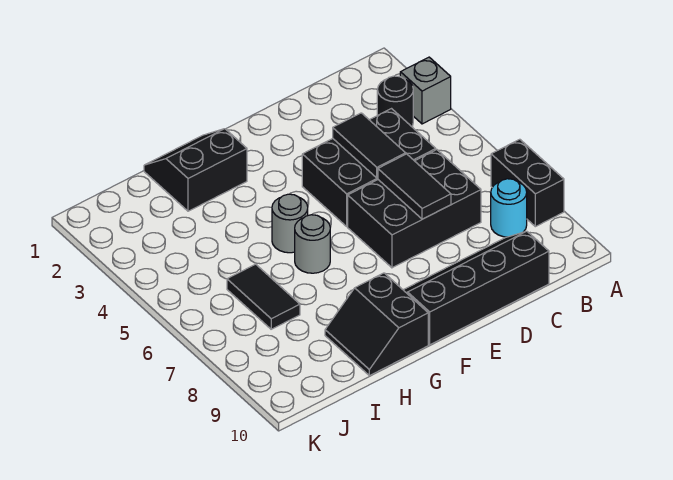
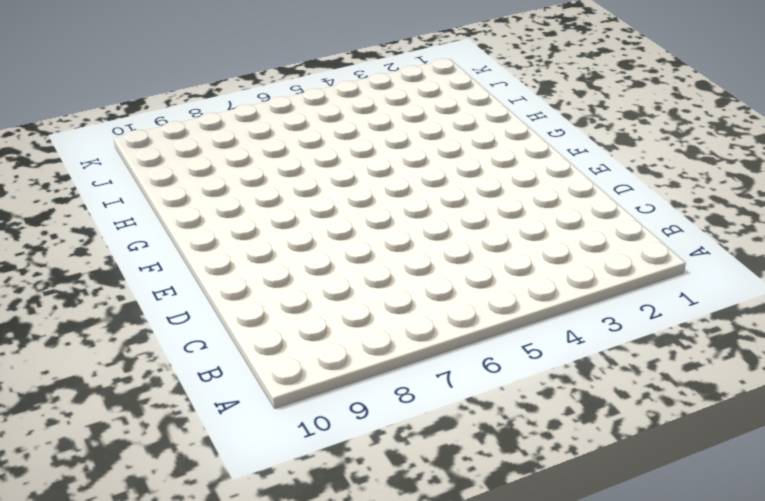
none -> grey 1x1 brick [400,57,451,124]
none -> black 1x2 brick [491,139,564,227]
none -> black 1x1 round brick [377,76,413,127]

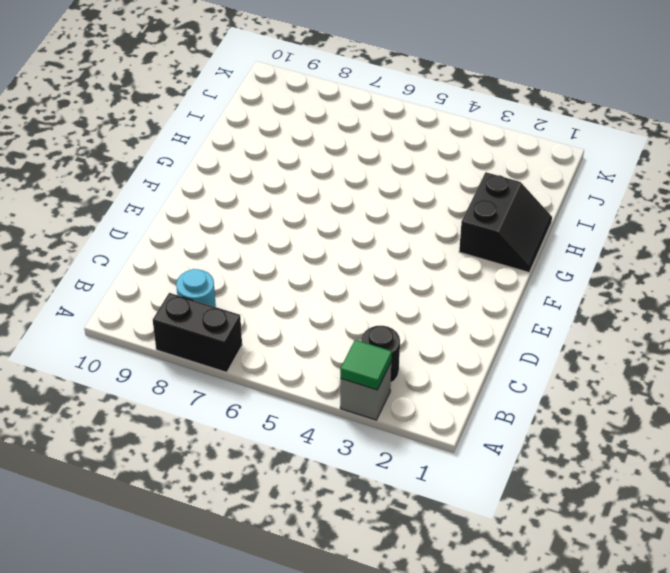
green 1x1 tile [340,340,392,390] -> none
none -> black 2x3 brick [302,109,436,226]
none -> black 2x3 brick [348,150,481,268]
none -> black 2x4 slope [404,231,549,345]

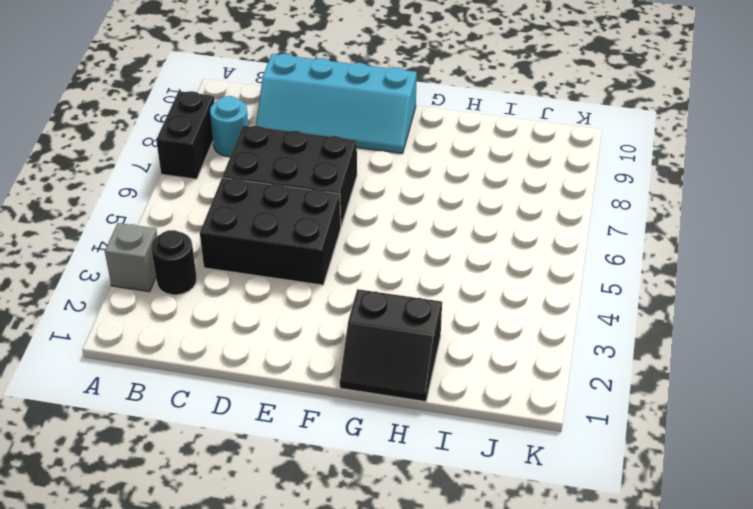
cyan 2x4 slope [256,54,417,153] -> black 2x4 slope [404,231,549,345]
none -> grey 1x1 round brick [272,194,308,253]
none -> grey 1x1 round brick [295,215,330,273]
none -> black 2x2 slope [325,273,428,376]

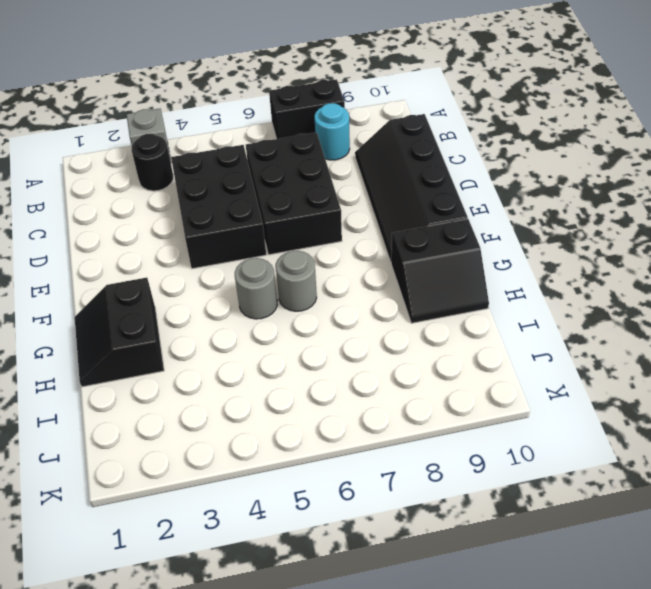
none -> black 1x2 tile [227,264,300,329]
none -> black 1x2 tile [333,113,406,178]
none -> black 1x2 tile [378,154,451,219]

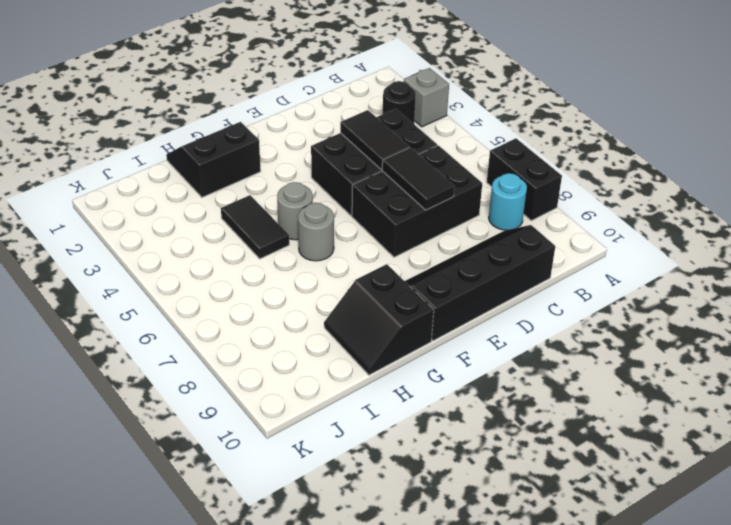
black 1x2 tile [221,195,289,259] -> black 1x2 tile moved to [227,264,300,329]

